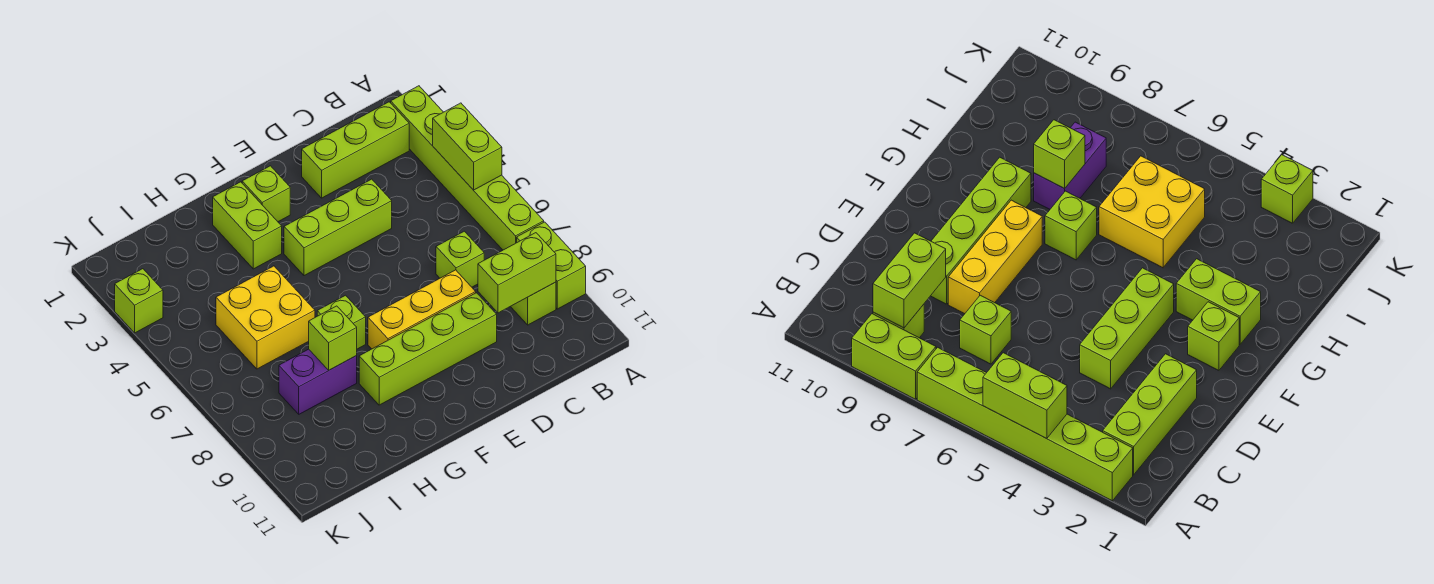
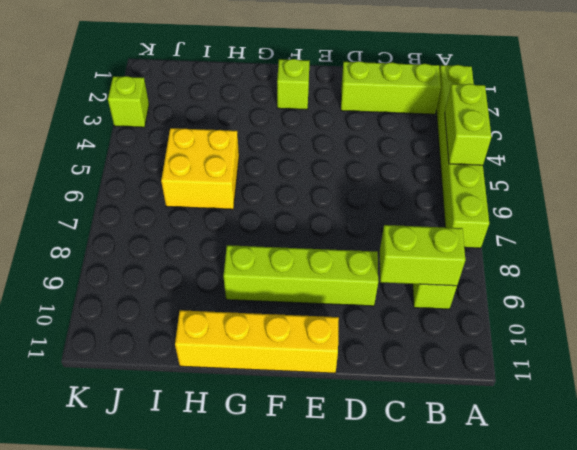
yellow 1x4 brick [175,310,339,373] -> none
none -> lime 1x2 brick [517,222,586,309]
none -> lime 1x1 brick [436,231,484,287]
none -> lime 1x3 brick [284,179,392,276]

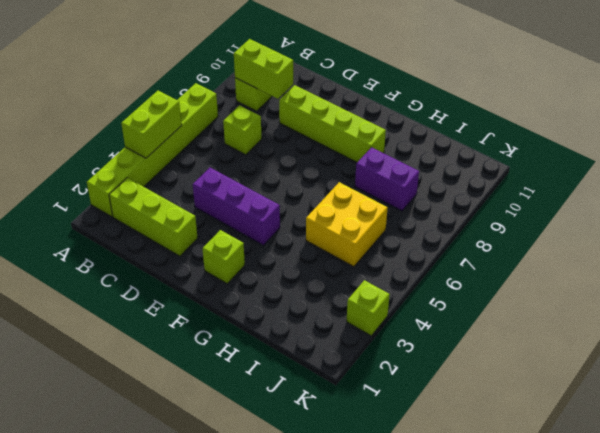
purple 1x3 brick [193,168,280,245] -> lime 1x3 brick [284,179,392,276]
none -> lime 1x2 brick [517,222,586,309]
none -> yellow 1x3 brick [368,270,476,349]
none -> lime 1x2 brick [213,182,282,269]

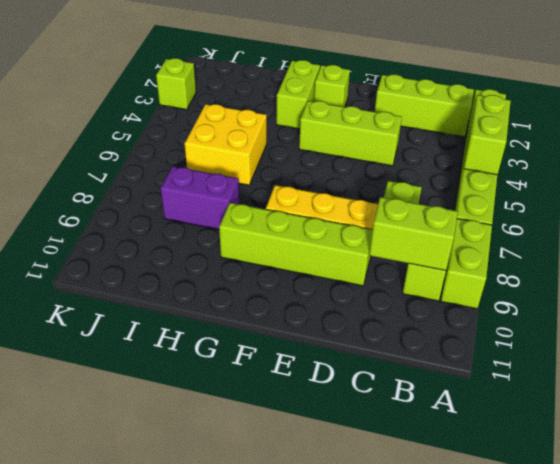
none -> lime 1x1 brick [317,295,366,349]
none -> lime 1x1 brick [309,306,357,370]

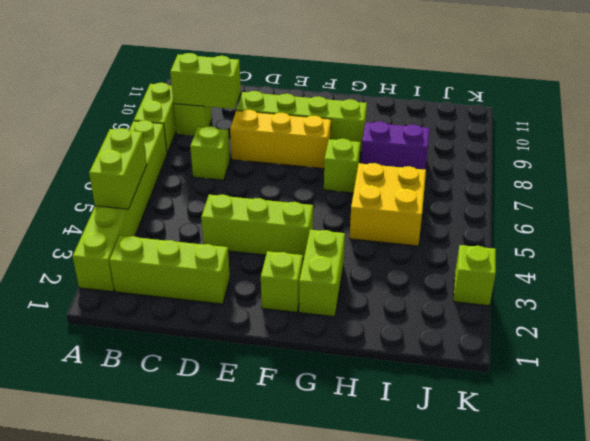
none -> lime 1x1 brick [309,306,357,370]

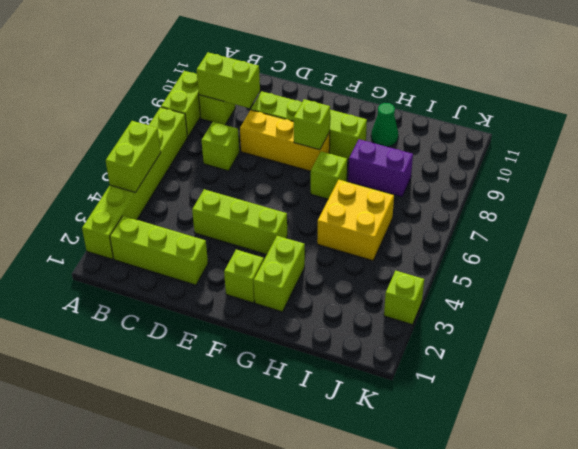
lime 1x1 brick [294,99,330,150] -> lime 1x1 brick moved to [309,306,357,370]
green 1x1 cone [371,103,398,147] -> none

